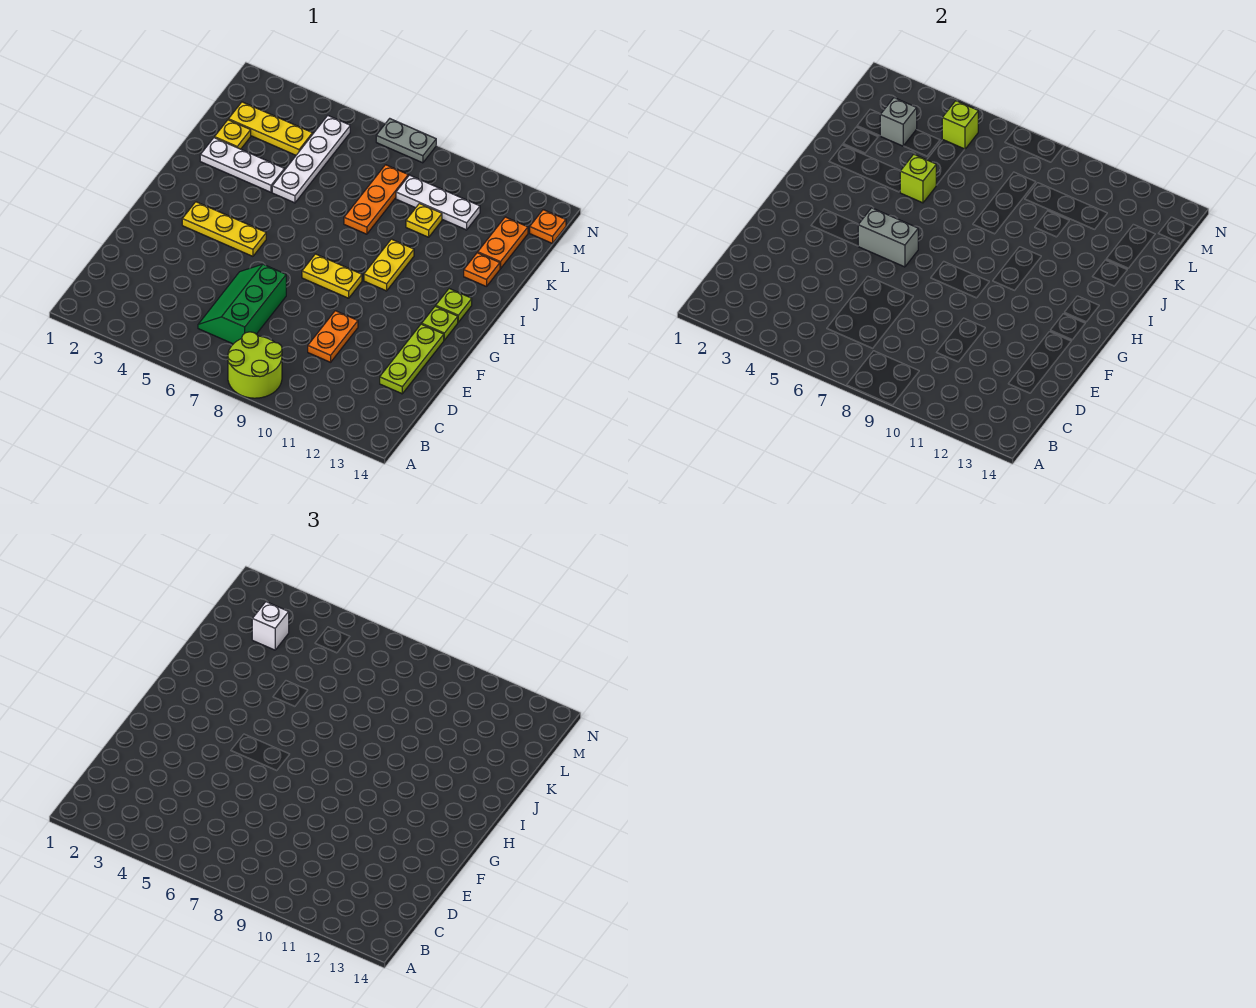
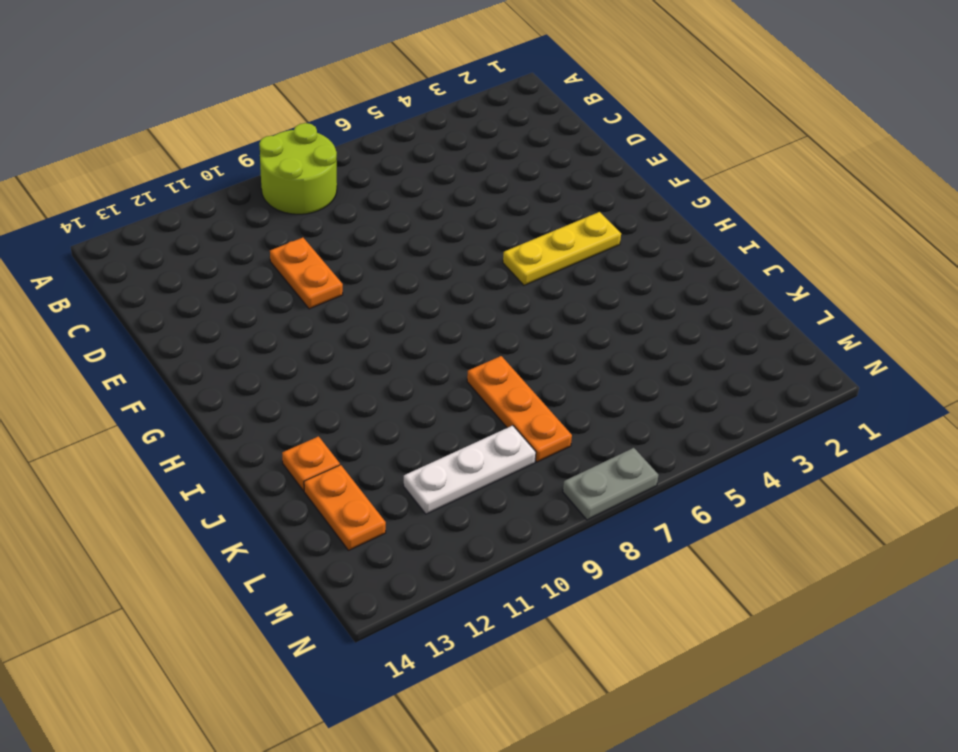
none -> green 2x3 slope [198,264,286,344]
none -> lime 1x3 plate [380,324,444,394]
none -> yellow 1x2 plate [302,254,362,298]

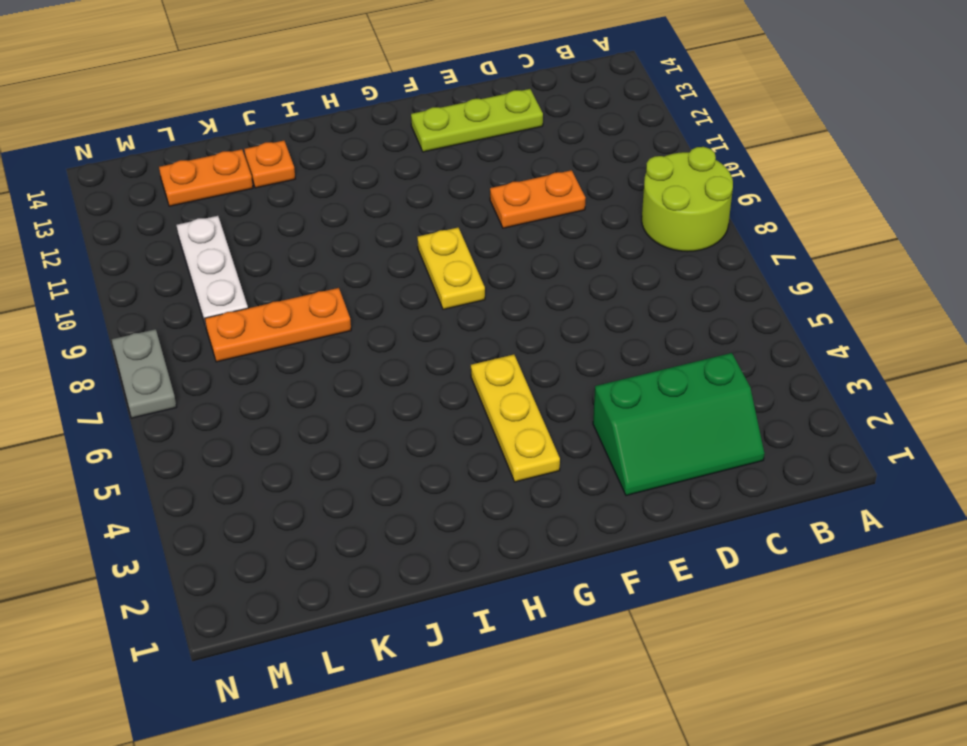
green 2x3 slope [593,353,764,496] -> green 2x3 slope moved to [198,264,286,344]
none -> lime 1x1 plate [422,306,458,340]
none -> yellow 1x2 plate [364,239,414,291]
none -> lime 1x1 plate [436,289,472,322]

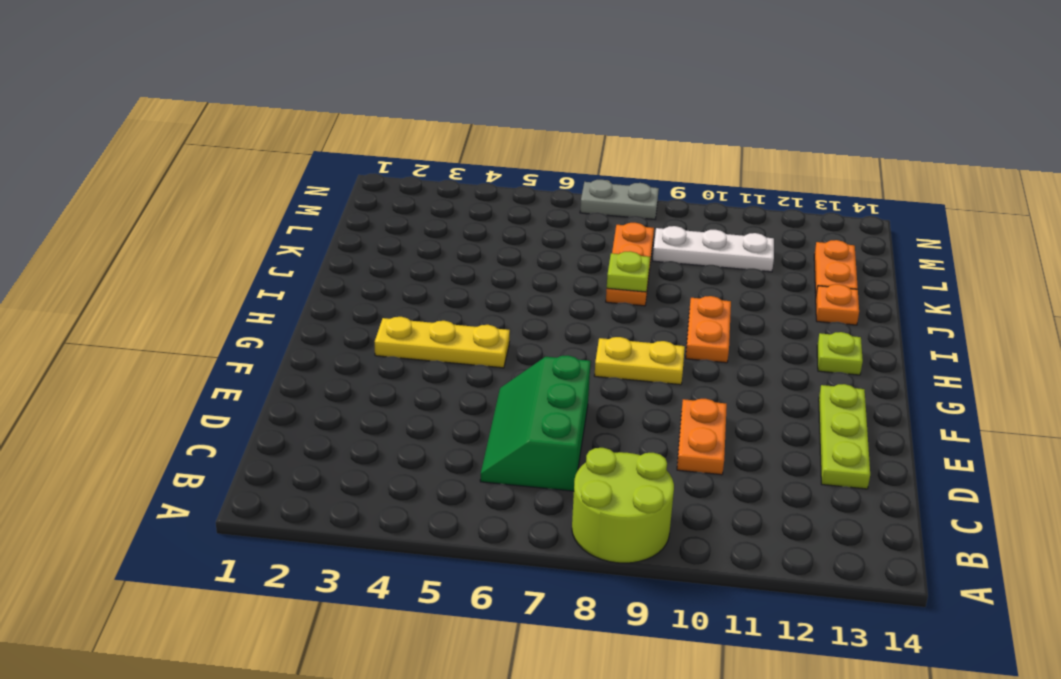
orange 1x2 plate [686,296,731,363] -> yellow 1x2 plate [364,239,414,291]
lime 1x1 plate [607,251,650,292] -> lime 1x1 plate moved to [422,306,458,340]
none -> white 1x3 plate [200,138,284,192]
none -> white 1x4 plate [272,116,350,203]
none -> yellow 1x1 plate [215,120,251,149]

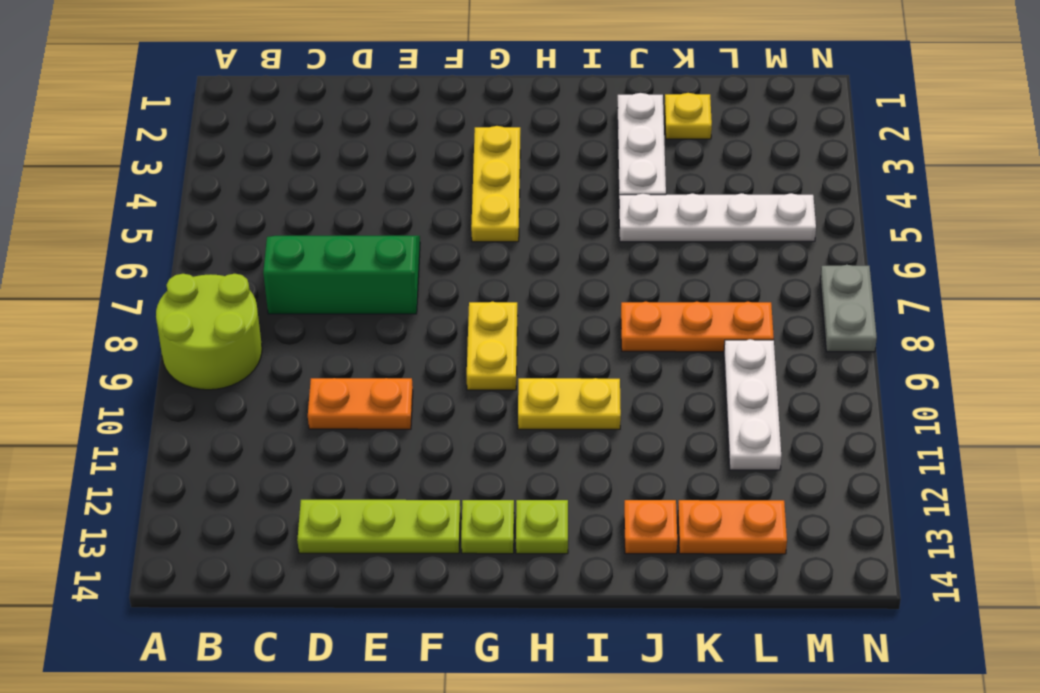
none -> yellow 1x1 plate [406,204,442,237]
none -> yellow 1x3 plate [229,102,313,155]
none -> orange 1x1 plate [530,210,566,243]

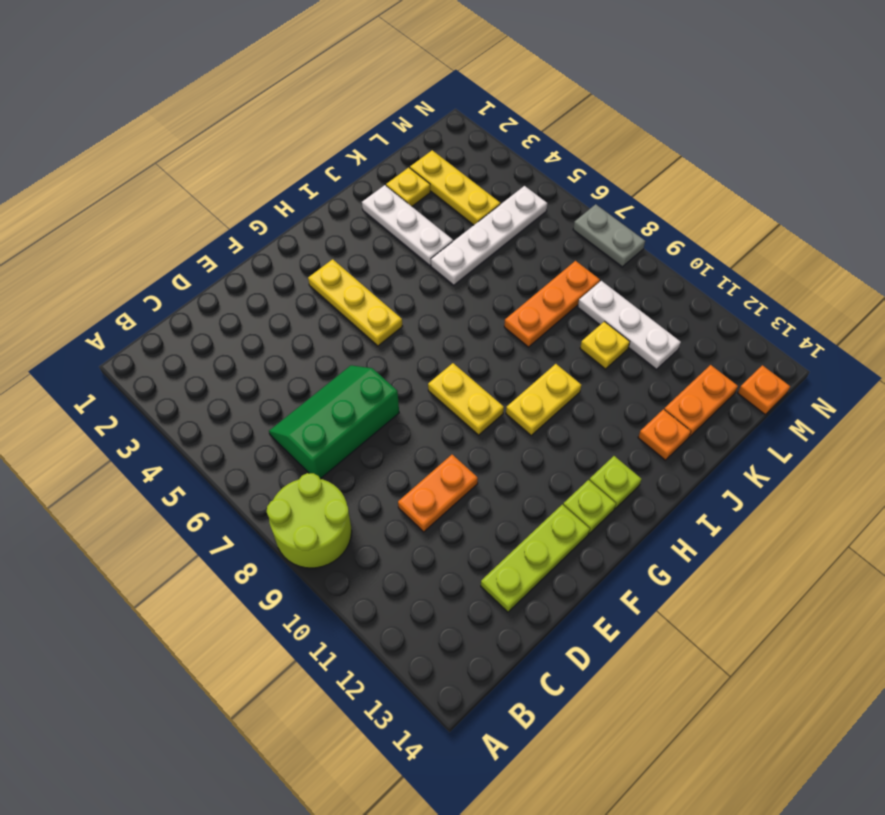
none -> grey 1x2 brick [858,208,918,267]
none -> lime 1x1 brick [900,154,936,203]
none -> grey 1x1 brick [880,98,917,146]

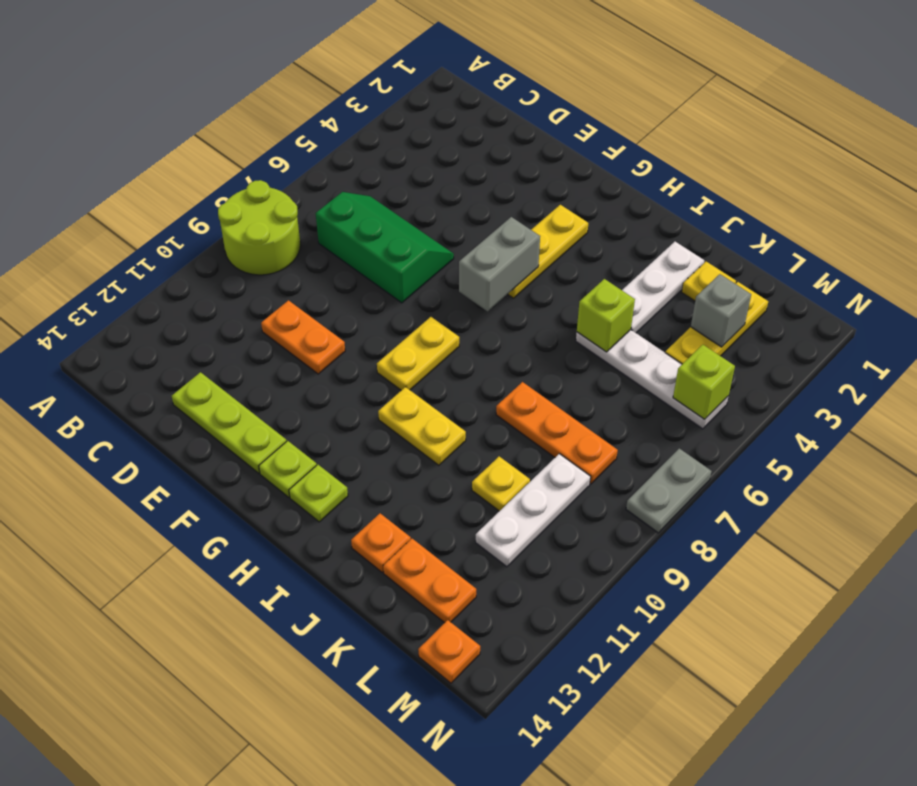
none -> white 1x1 brick [252,602,289,650]

